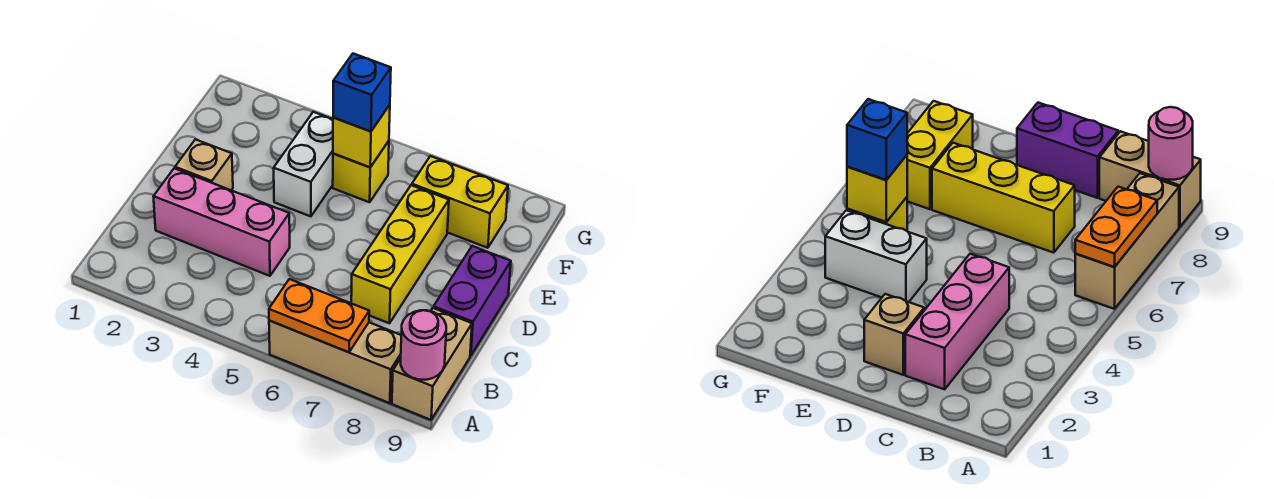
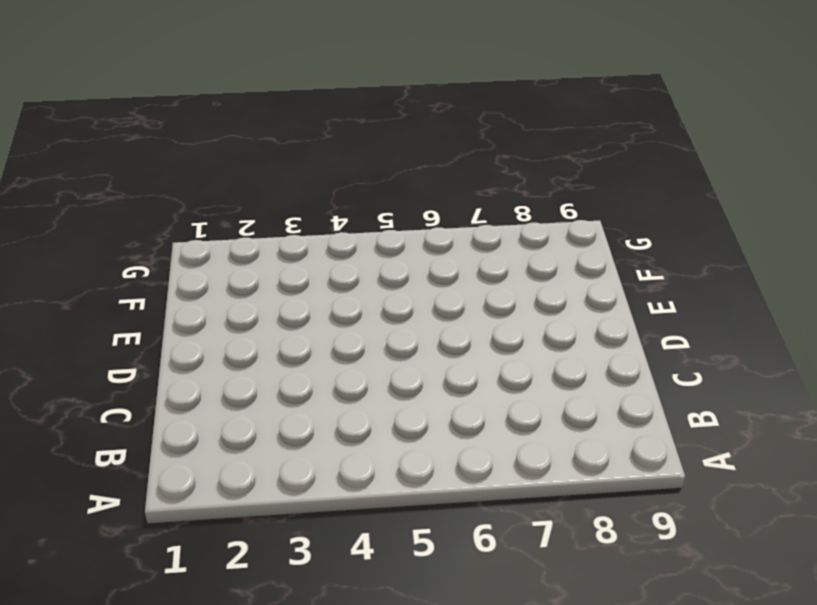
none -> tan 1x3 brick [269,321,401,403]
none -> tan 1x2 brick [392,308,472,420]
none -> pink 1x3 brick [153,168,290,276]

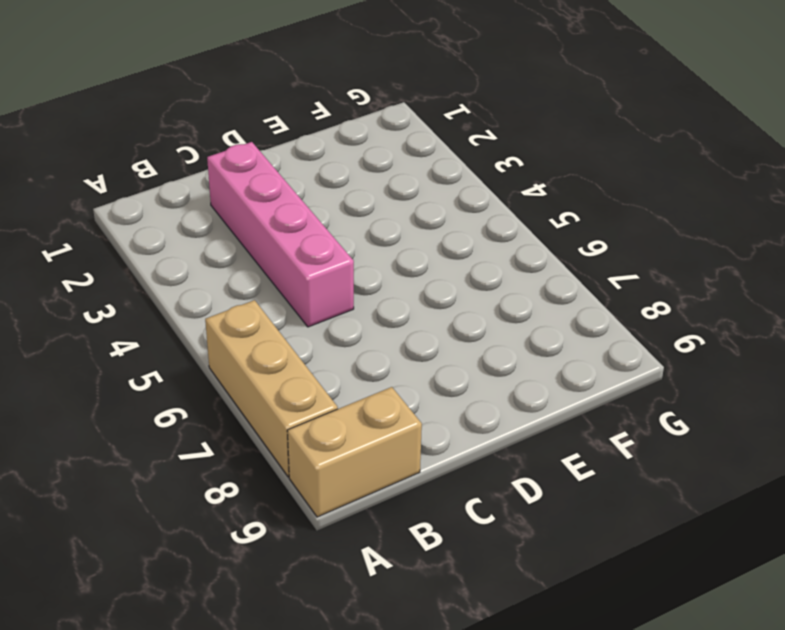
pink 1x4 brick [207,142,354,327] -> pink 1x3 brick [153,168,290,276]
none -> yellow 1x3 brick [351,185,449,323]
none -> purple 1x2 brick [434,246,511,356]
none -> tan 1x1 brick [175,139,233,190]

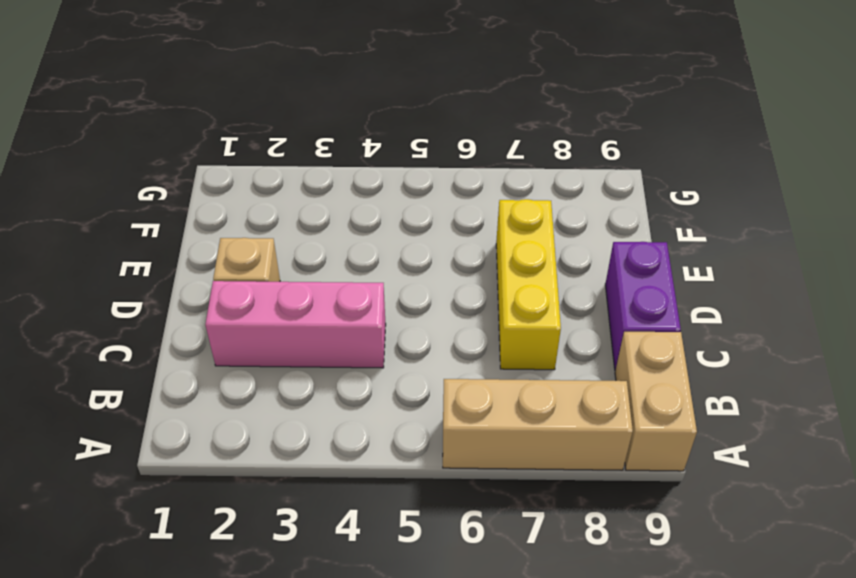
none -> white 1x2 brick [274,112,333,216]
none -> yellow 1x1 brick [333,141,389,202]
none -> yellow 1x2 brick [412,156,508,248]

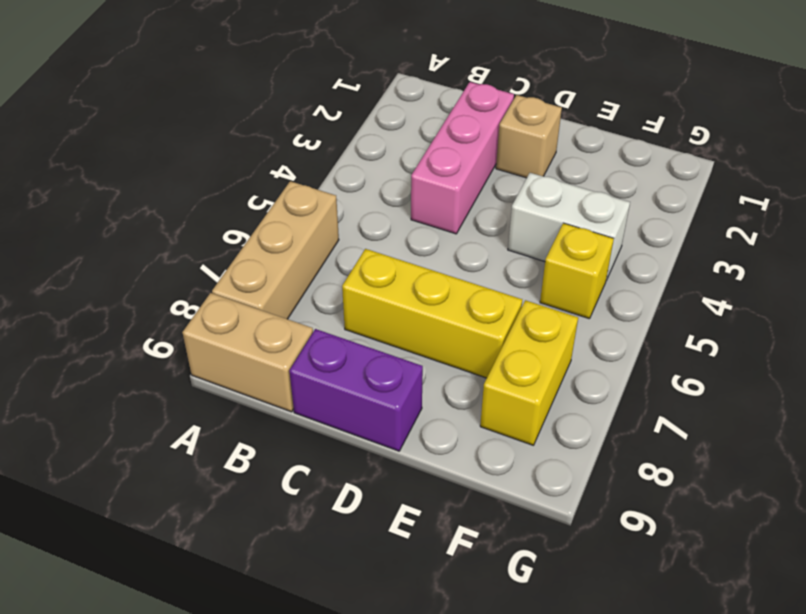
none -> orange 1x2 plate [269,279,369,352]
none -> pink 1x1 round brick [401,310,446,380]
none -> yellow 1x1 brick [333,105,390,167]

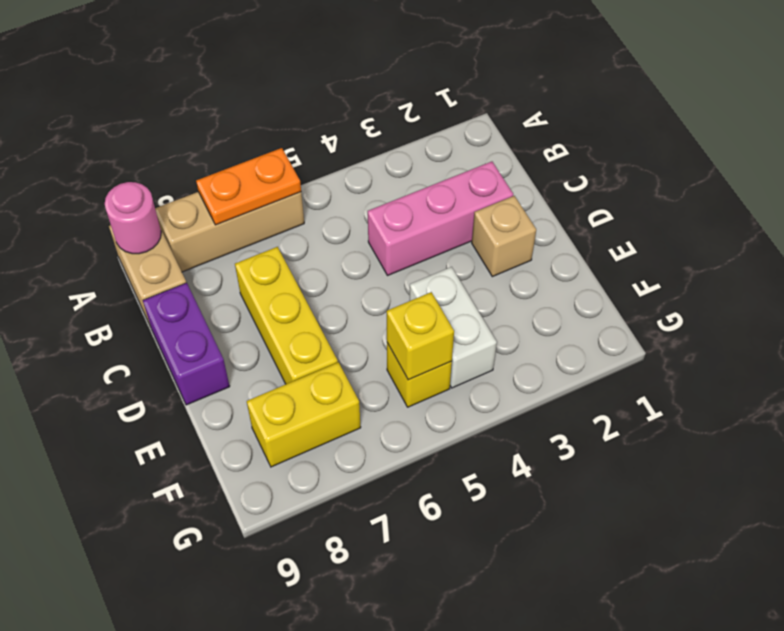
none -> blue 1x1 brick [333,54,391,131]

